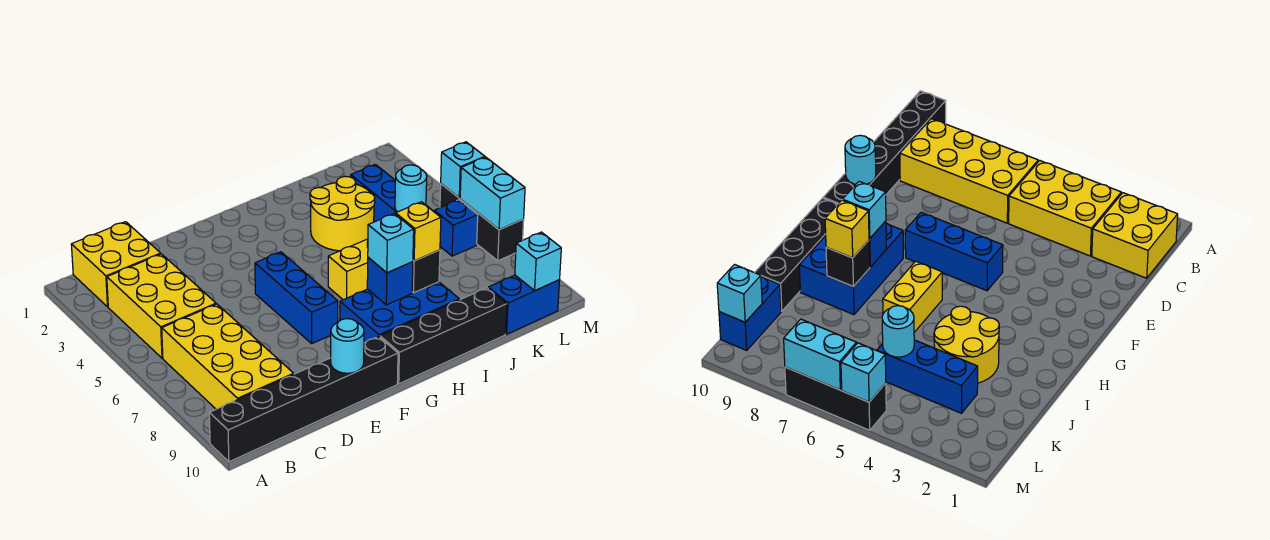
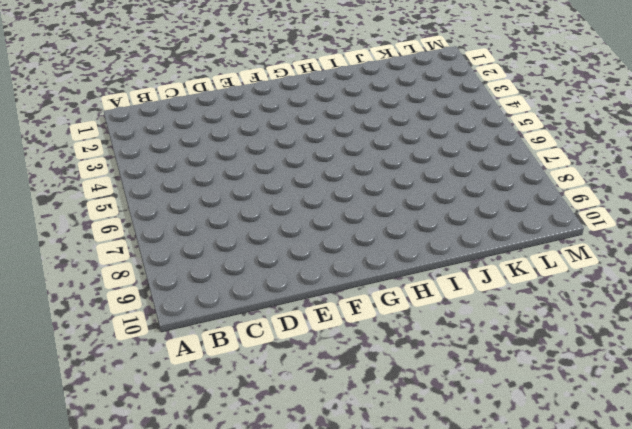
none -> black 1x6 brick [209,336,398,462]
none -> yellow 2x2 brick [71,222,161,307]
none -> yellow 2x3 brick [107,254,216,358]

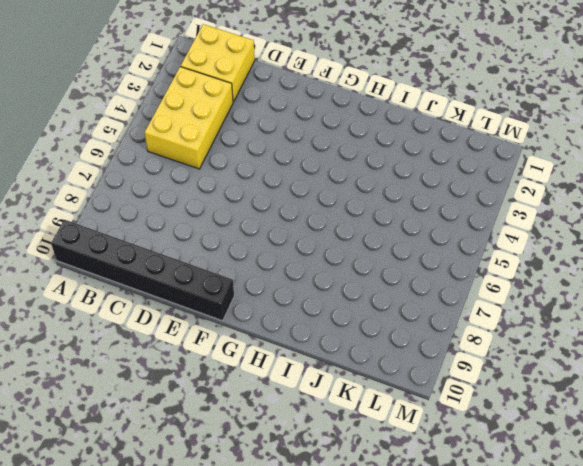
none -> yellow 2x4 brick [162,304,294,409]
none -> blue 1x3 brick [255,252,338,343]
none -> blue 2x3 brick [340,282,459,343]

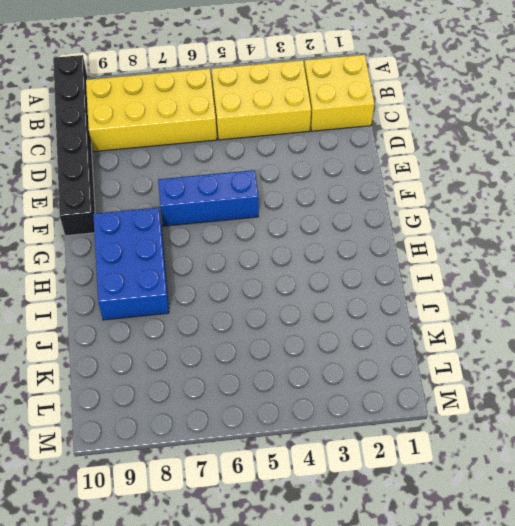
none -> black 1x4 brick [380,288,507,384]
none -> yellow 1x2 brick [328,239,368,300]
none -> yellow 2x2 round brick [310,176,375,251]

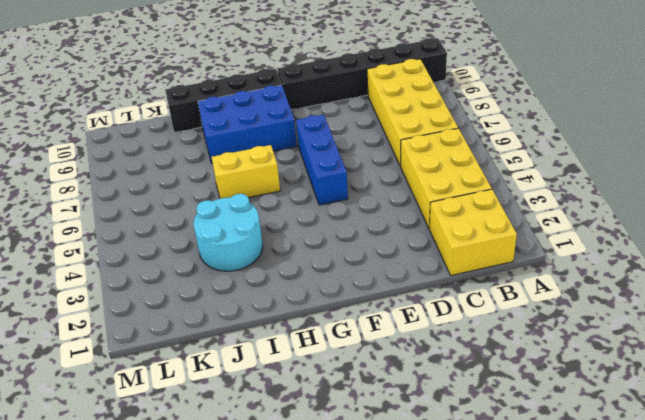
cyan 2x2 round brick [194,194,263,271] -> yellow 2x2 round brick [310,176,375,251]
none -> blue 1x3 brick [351,164,428,222]
none -> blue 1x2 brick [488,275,560,334]
none -> blue 1x1 brick [434,200,478,256]

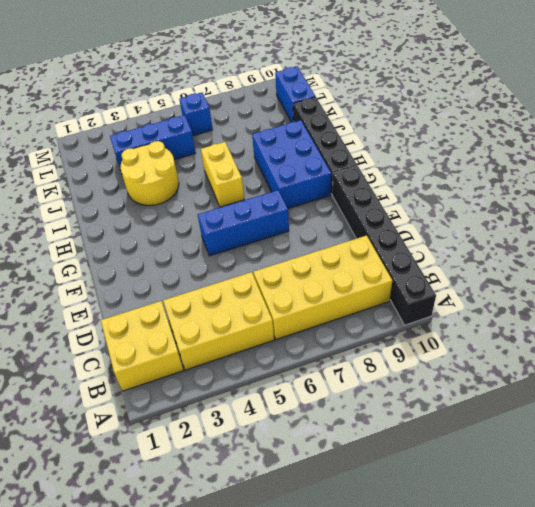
none -> black 1x3 brick [440,184,524,261]
none -> cyan 1x1 round brick [331,319,364,373]
none -> blue 1x1 brick [367,257,413,305]

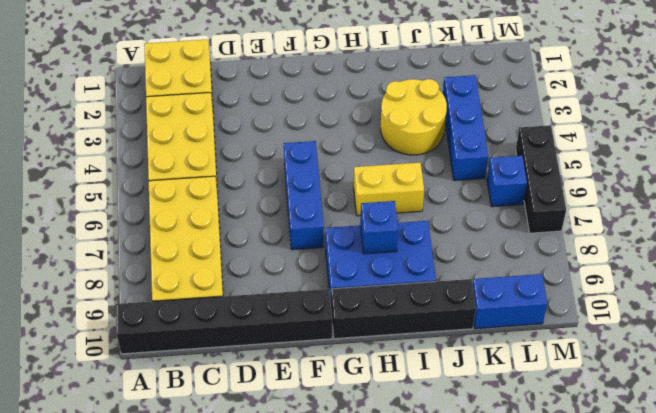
none -> cyan 1x1 round brick [331,319,364,373]
none -> black 1x1 brick [412,250,440,293]
none -> cyan 1x1 round brick [395,165,427,212]

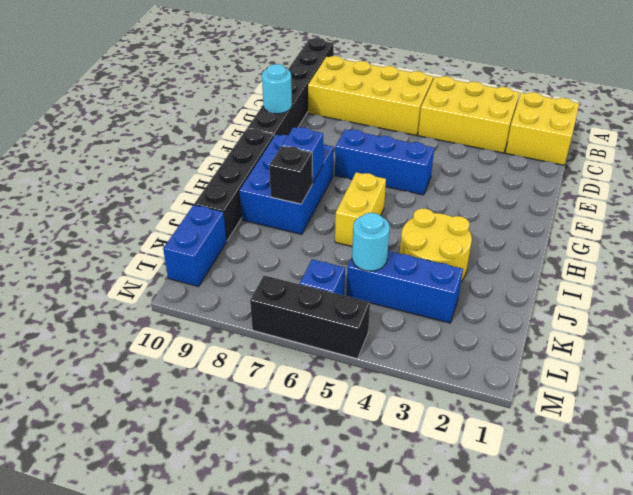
none -> cyan 1x1 brick [515,232,561,291]
none -> cyan 1x1 brick [441,142,485,198]
none -> cyan 1x2 brick [460,157,525,230]

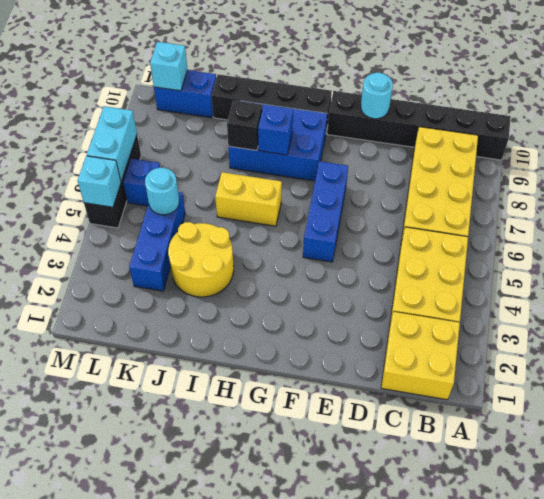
none -> cyan 1x1 brick [368,214,414,273]
none -> yellow 1x1 brick [396,202,441,261]

